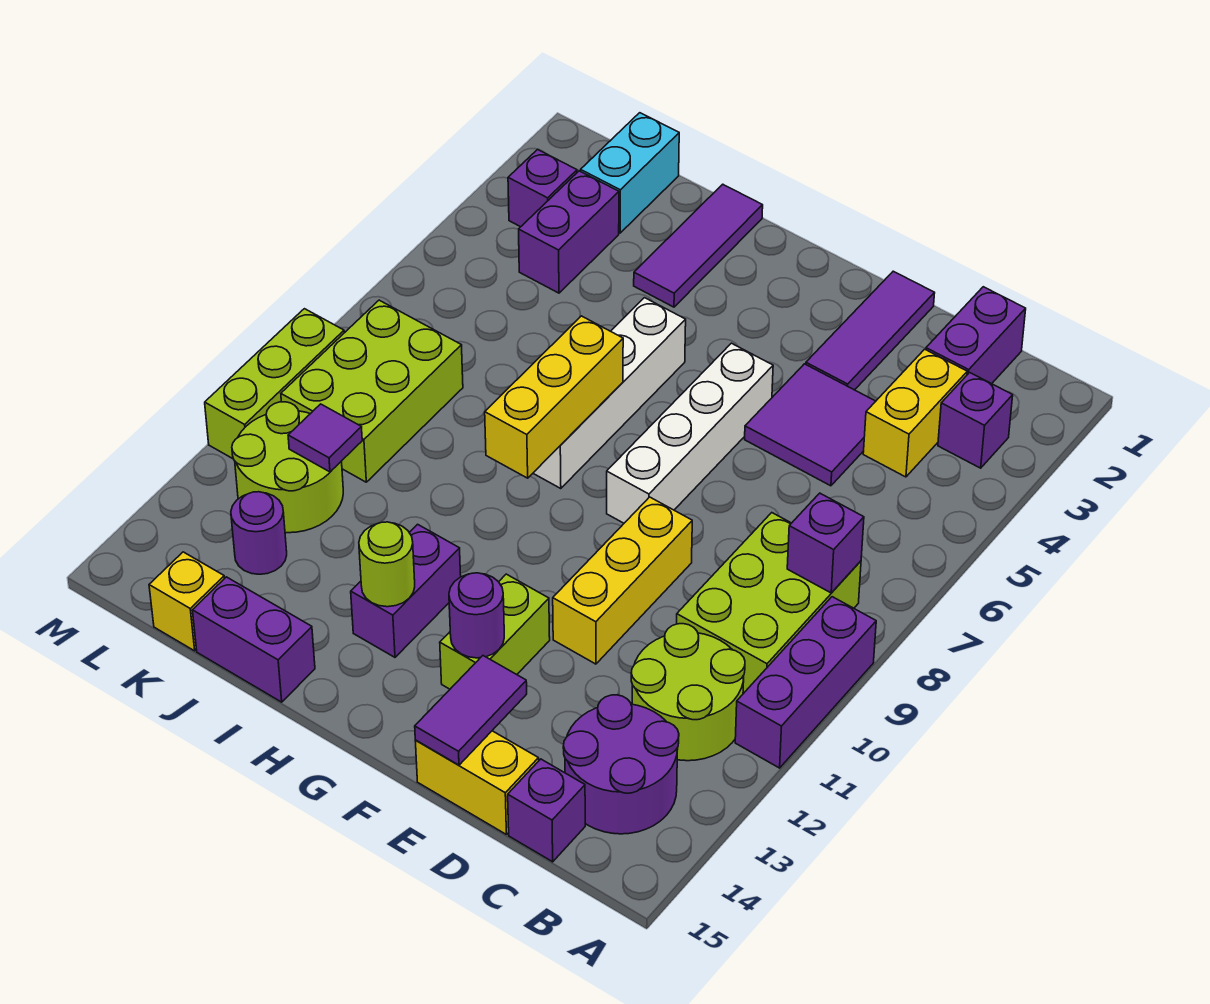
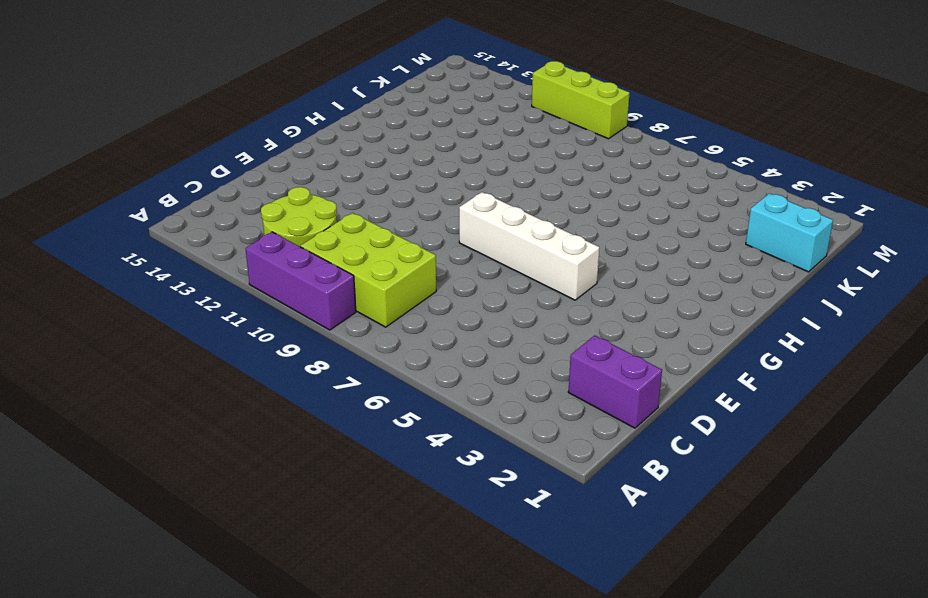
none -> purple 1x1 brick [938,373,1013,468]
none -> purple 2x2 round brick [563,695,679,834]
none -> yellow 1x2 brick [863,349,967,477]
none -> purple 1x1 brick [508,759,585,862]

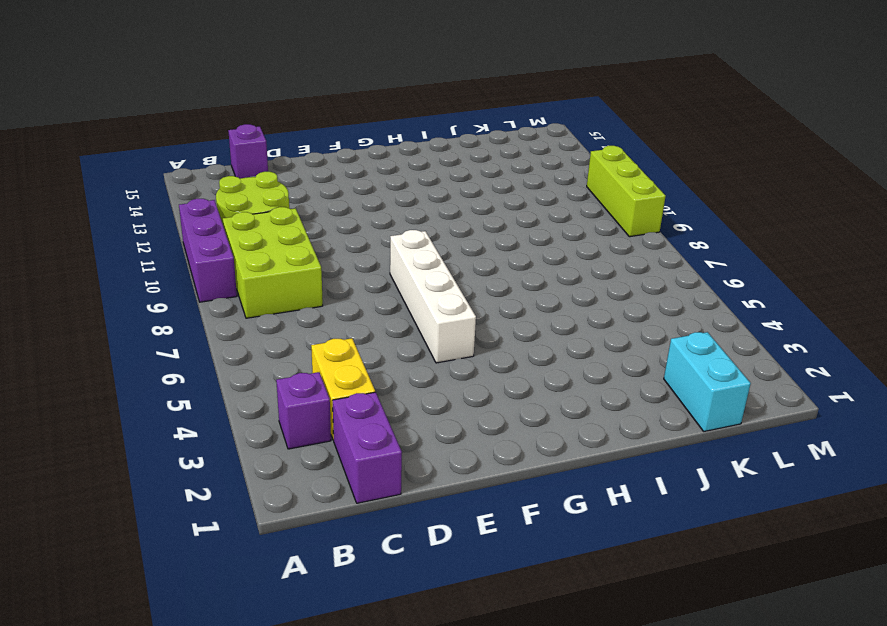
none -> purple 2x2 round brick [563,695,679,834]
none -> purple 2x2 tile [745,364,876,486]
none -> yellow 1x2 brick [415,731,539,834]
none -> purple 1x3 tile [806,271,935,390]

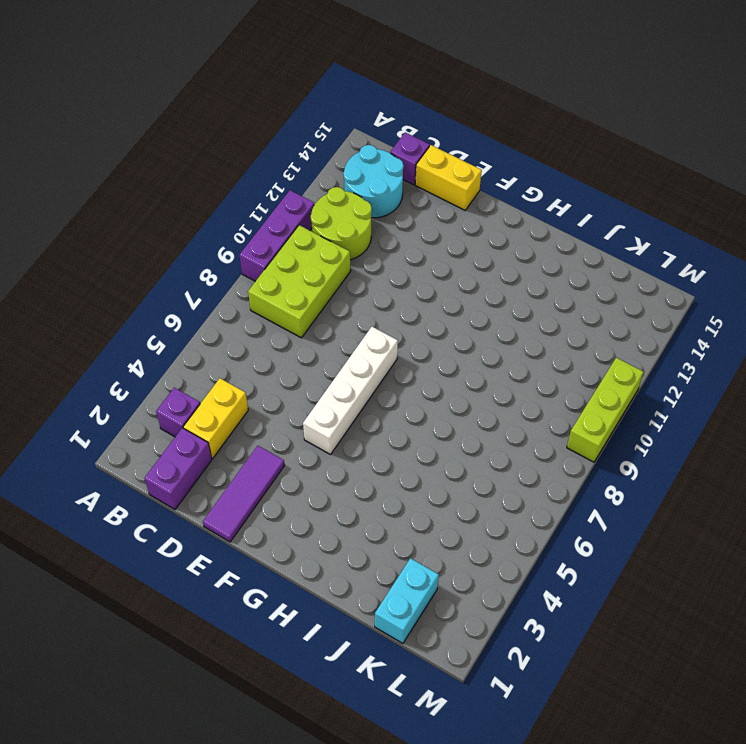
cyan 2x2 round brick [343,145,404,218] -> purple 2x2 round brick [563,695,679,834]
none -> purple 2x2 tile [745,364,876,486]
none -> yellow 1x3 brick [553,497,692,664]
none -> lime 1x2 brick [440,574,550,689]
none -> white 1x4 brick [533,298,686,489]

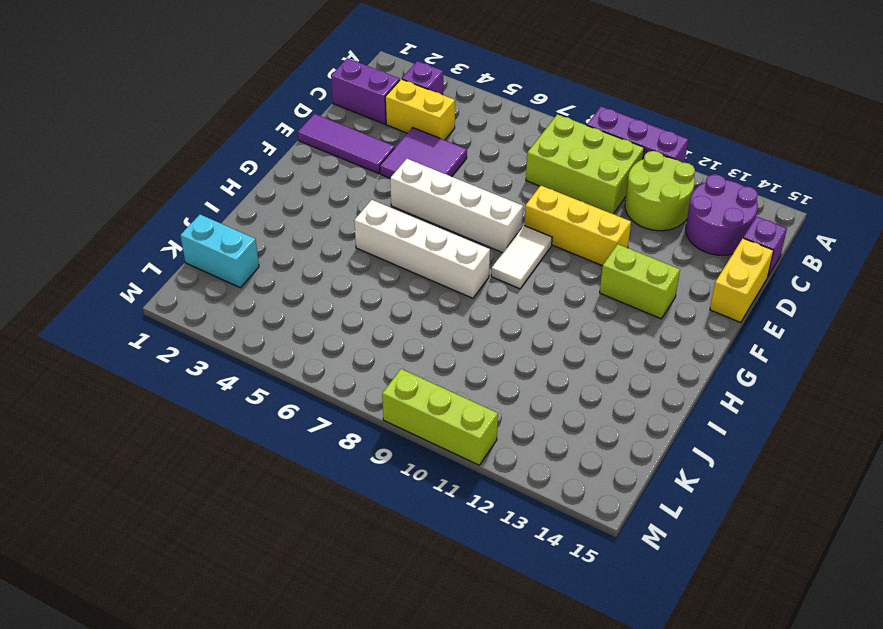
white 1x2 tile [491,226,552,289] -> none
none -> purple 1x2 brick [351,524,461,657]
none -> purple 1x3 tile [634,184,763,307]
none -> purple 1x2 brick [192,577,315,702]
none -> purple 1x2 brick [519,171,619,293]

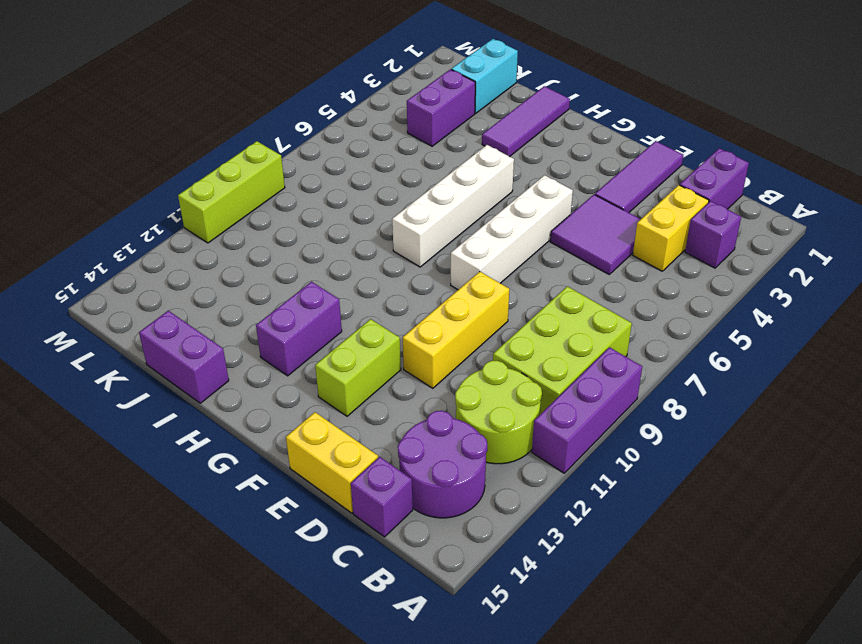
none -> lime 2x3 brick [281,300,463,482]
none -> lime 2x2 round brick [232,402,343,533]
none -> purple 1x1 round brick [231,492,287,574]
none -> yellow 1x1 brick [149,552,225,651]

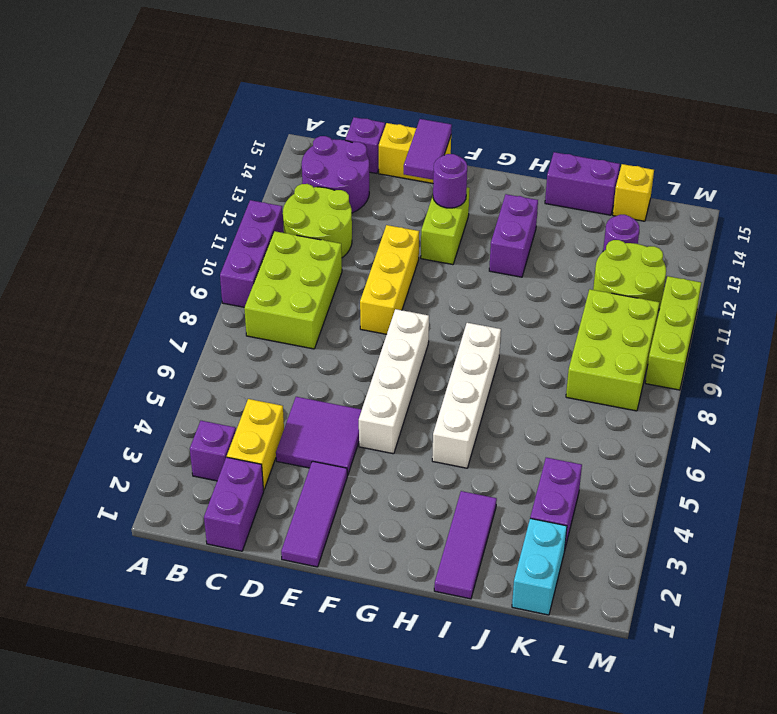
none -> purple 1x1 brick [508,149,577,227]
none -> purple 1x1 brick [787,493,864,593]
none -> yellow 1x3 brick [485,316,623,478]
none -> lime 1x1 round brick [359,522,415,607]

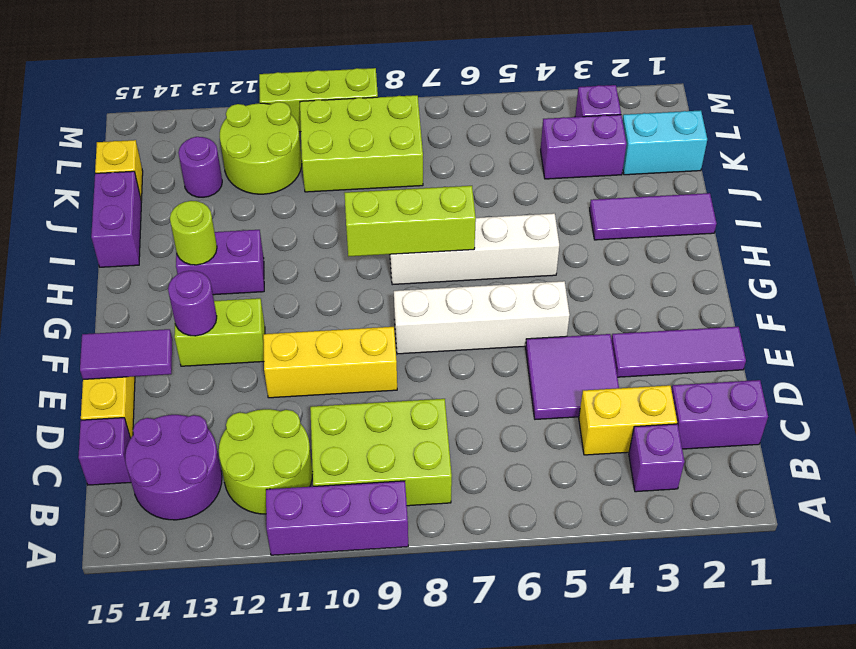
lime 1x3 brick [344,186,476,256] -> yellow 1x3 brick [485,316,623,478]
none -> purple 1x1 brick [787,493,864,593]
none -> purple 1x1 tile [288,404,362,472]

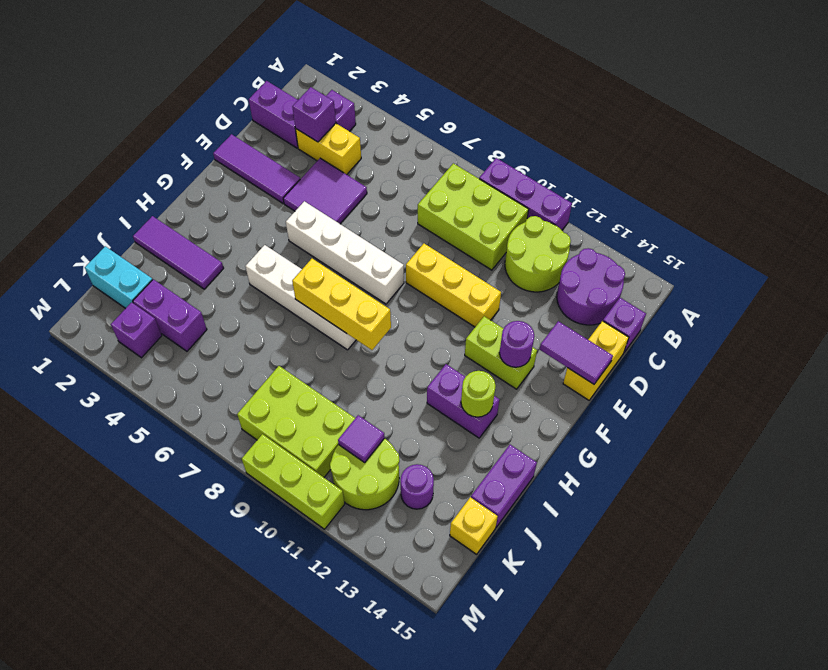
purple 1x1 brick [292,87,336,142] -> purple 1x1 brick moved to [787,493,864,593]

